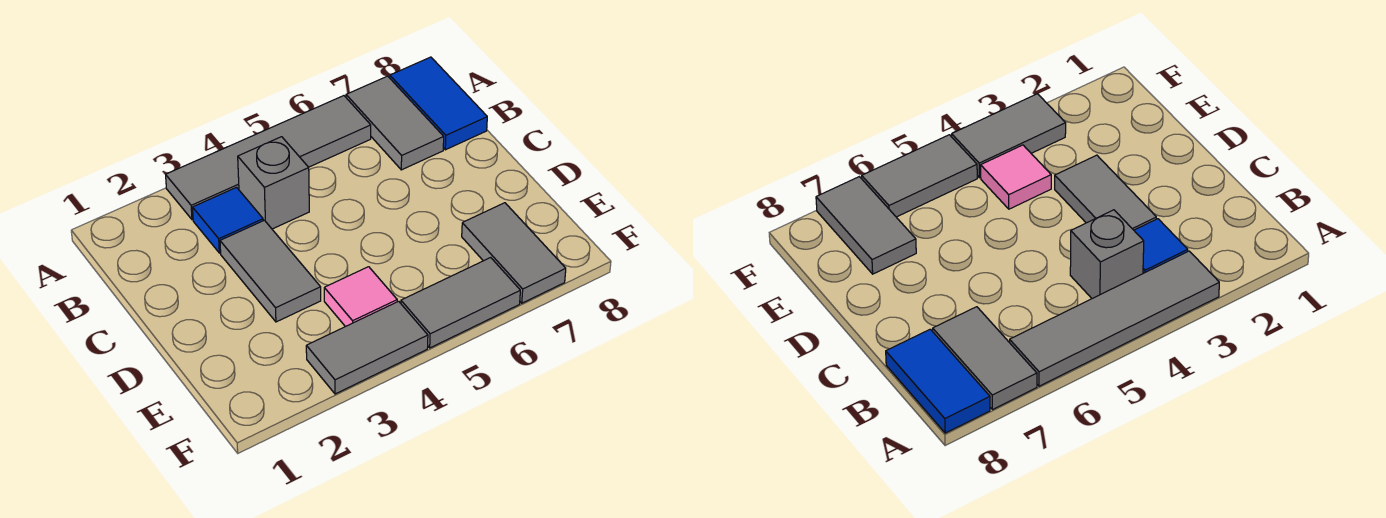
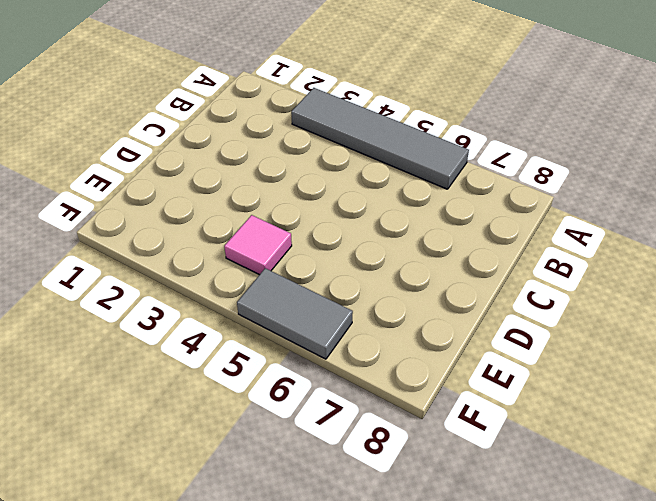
none -> grey 1x2 tile [346,76,444,170]
none -> blue 1x2 tile [390,57,487,150]

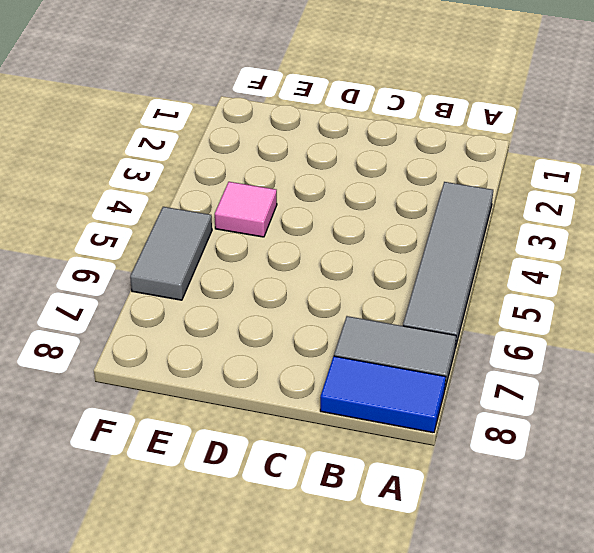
none -> blue 1x1 tile [193,187,263,253]
none -> grey 1x1 brick [238,137,309,229]

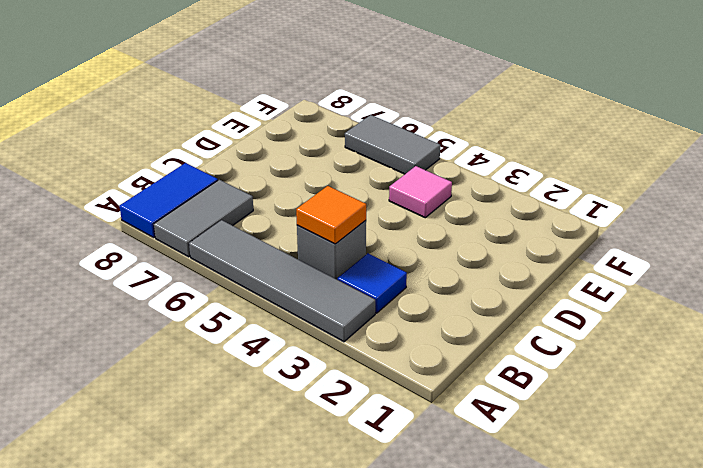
orange 1x1 tile [296,186,366,244] -> none
none -> grey 1x2 tile [220,220,321,322]
none -> grey 1x2 tile [462,203,566,303]

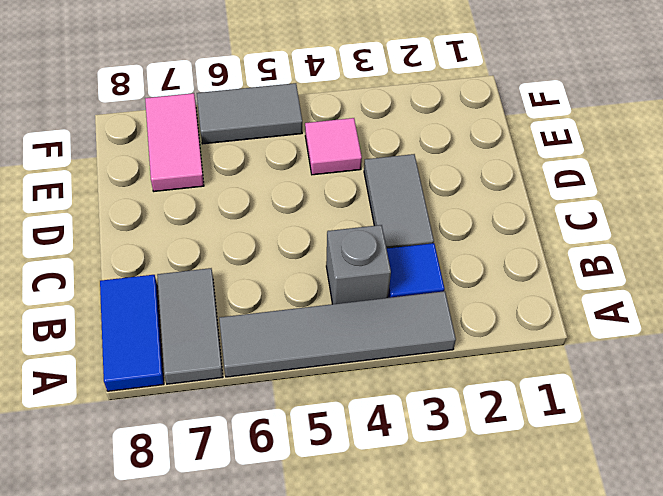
pink 1x2 tile [145,93,204,191] -> grey 1x2 tile [462,203,566,303]
none -> grey 1x2 tile [306,301,428,394]

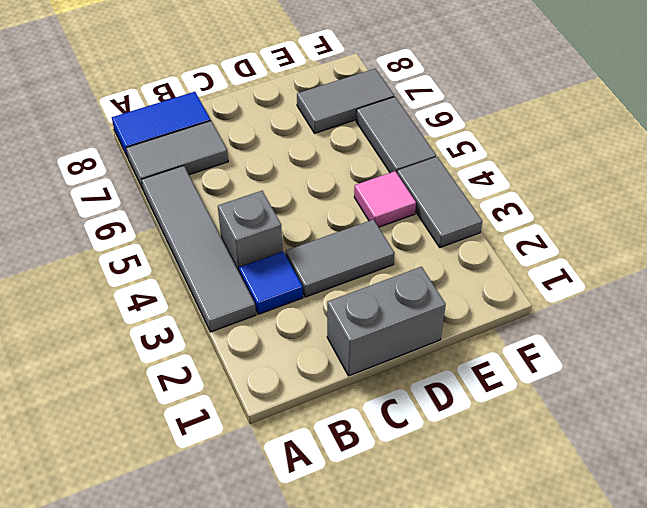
grey 1x2 brick [327,267,446,376] -> none

